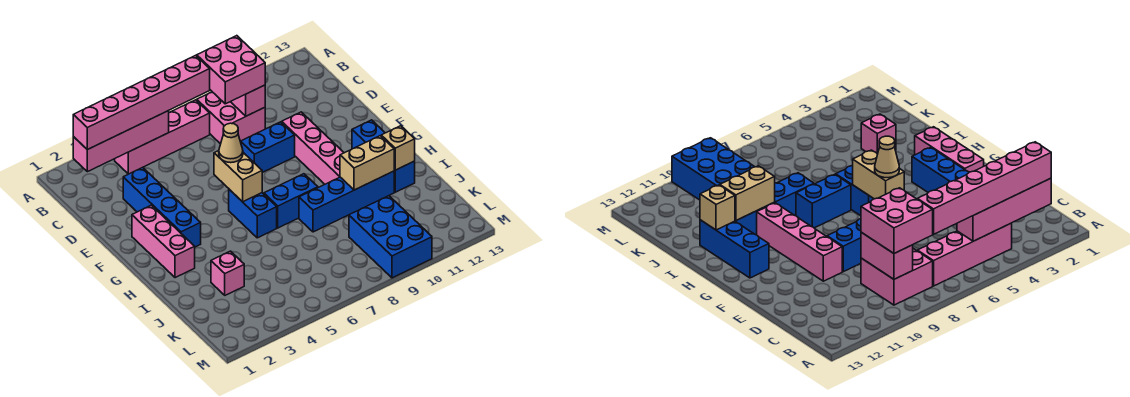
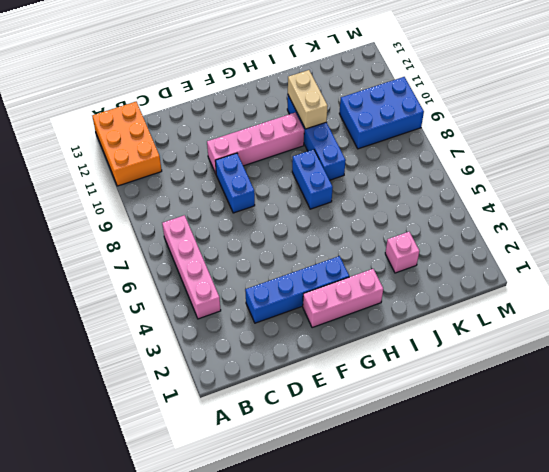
orange 2x3 brick [92,102,162,186] -> none
none -> pink 2x2 brick [197,92,265,144]
none -> blue 1x2 brick [229,189,277,238]
none -> blue 1x3 brick [352,120,415,192]

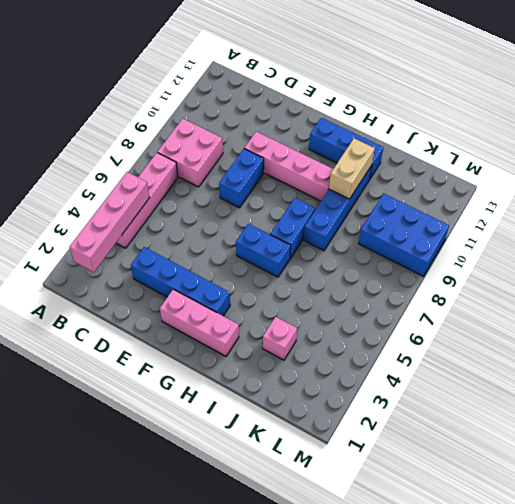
none -> pink 1x2 brick [231,85,265,116]
none -> tan 1x2 brick [214,151,262,202]
none -> tan 1x1 brick [381,126,415,170]

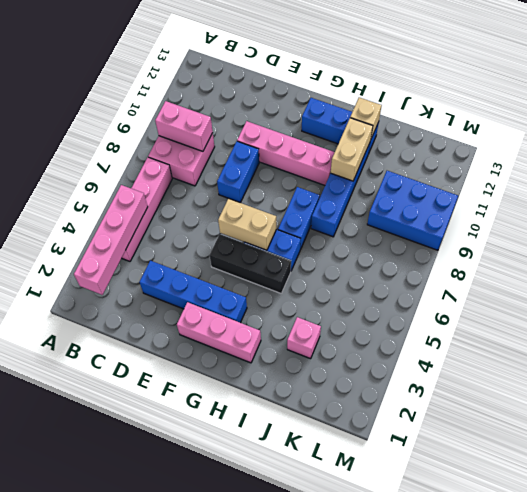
black 1x3 brick [210,234,291,293] -> none
none -> pink 1x6 brick [73,55,210,150]
none -> pink 2x2 brick [197,36,265,104]
none -> tan 1x1 cone [219,123,243,163]

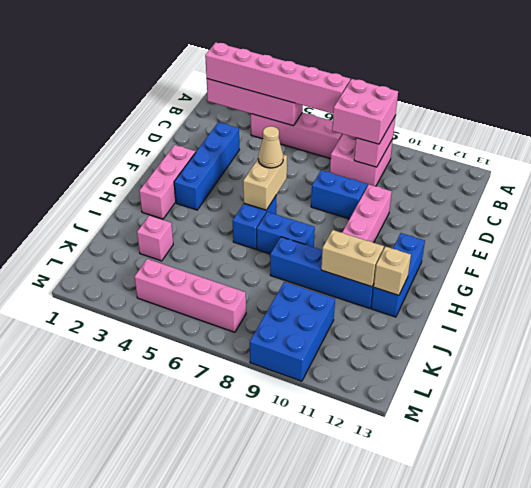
pink 1x4 brick [135,259,246,332] -> none

